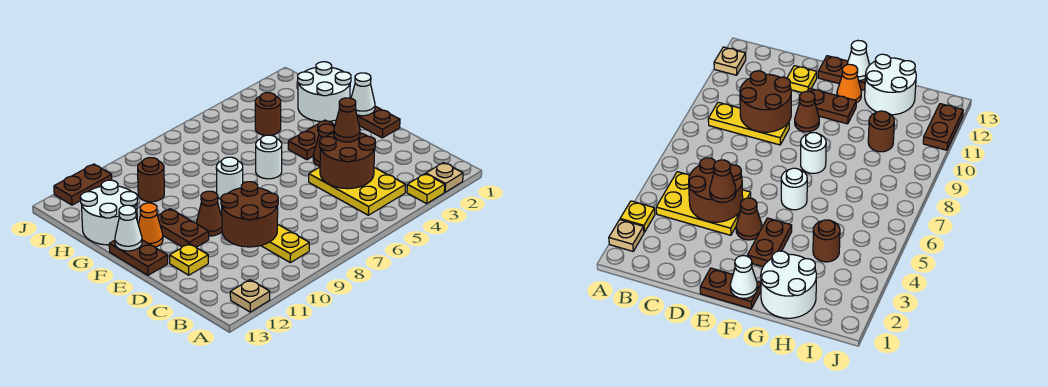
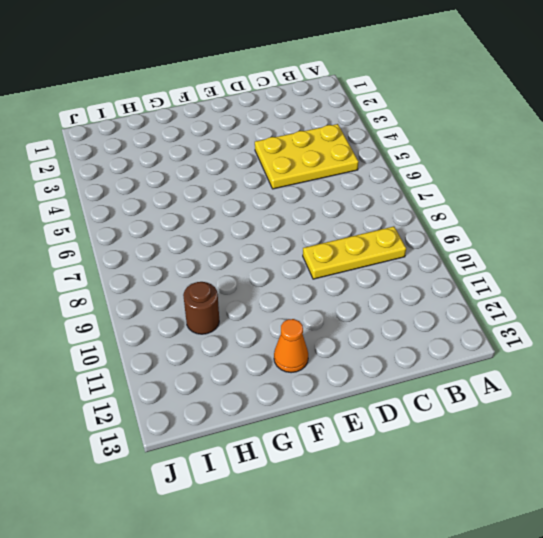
none -> tan 1x1 plate [426,163,463,192]
none -> yellow 1x1 plate [407,174,445,203]
none -> tan 1x1 plate [230,280,270,312]

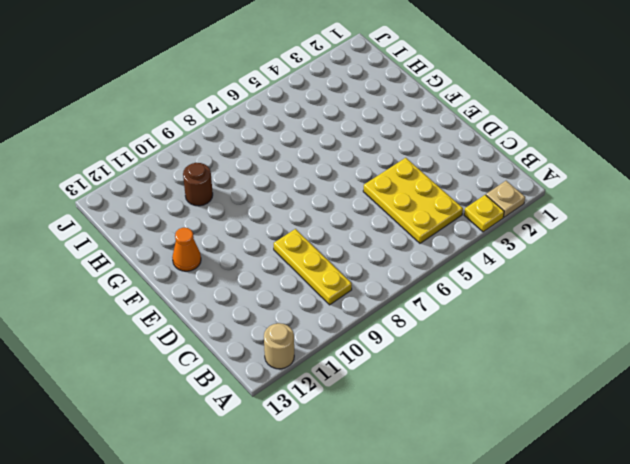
tan 1x1 round brick [264,323,294,369] -> tan 1x1 plate [230,280,270,312]
none -> yellow 1x1 plate [170,244,208,275]
none -> brown 1x2 plate [357,106,400,138]
none -> brown 1x1 cone [313,124,334,166]

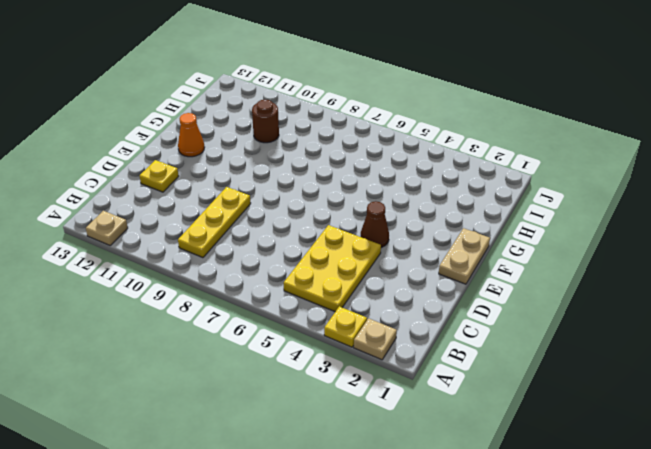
tan 1x2 plate [439,228,490,284] -> brown 1x2 plate [357,106,400,138]
none -> brown 1x1 cone [196,191,222,236]
none -> brown 1x2 plate [158,209,209,247]
none -> brown 1x2 plate [109,240,168,275]

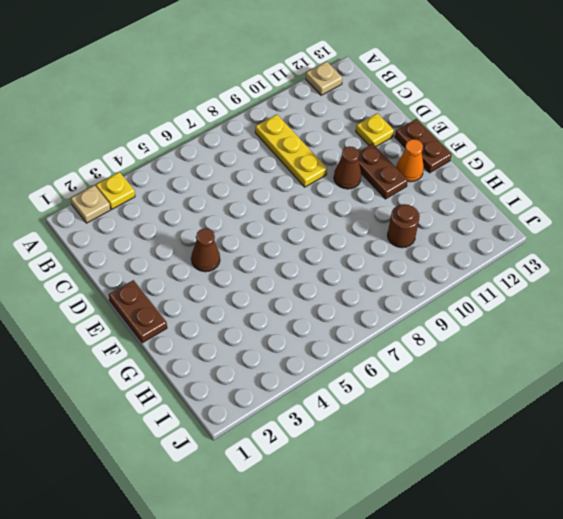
none -> yellow 2x3 plate [309,167,405,215]
none -> brown 1x2 plate [288,120,335,160]
none -> white 1x1 round brick [256,135,282,179]

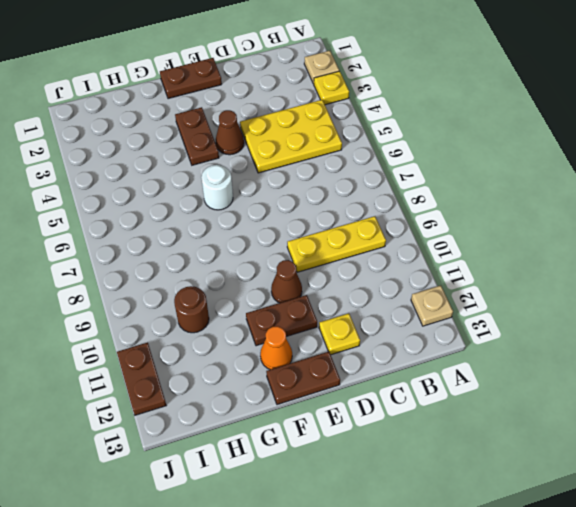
none -> white 1x1 round brick [216,157,243,199]
none -> white 2x2 round brick [298,62,351,122]
none -> white 2x2 round brick [80,180,137,245]

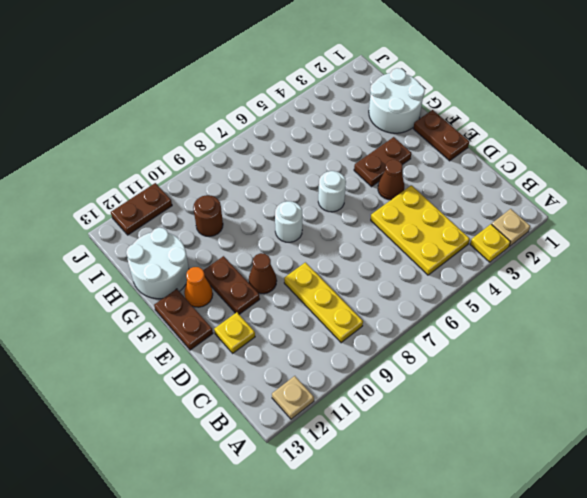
none -> brown 1x1 round brick [255,93,281,135]
none -> brown 2x2 round brick [320,133,375,189]
none -> brown 2x2 round brick [221,182,278,247]

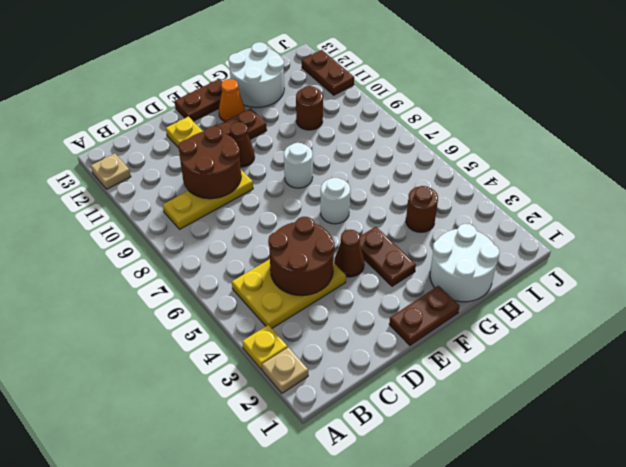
none -> white 1x1 cone [351,73,375,116]
none -> white 1x1 cone [115,205,142,251]
none -> brown 1x1 cone [334,98,360,142]

